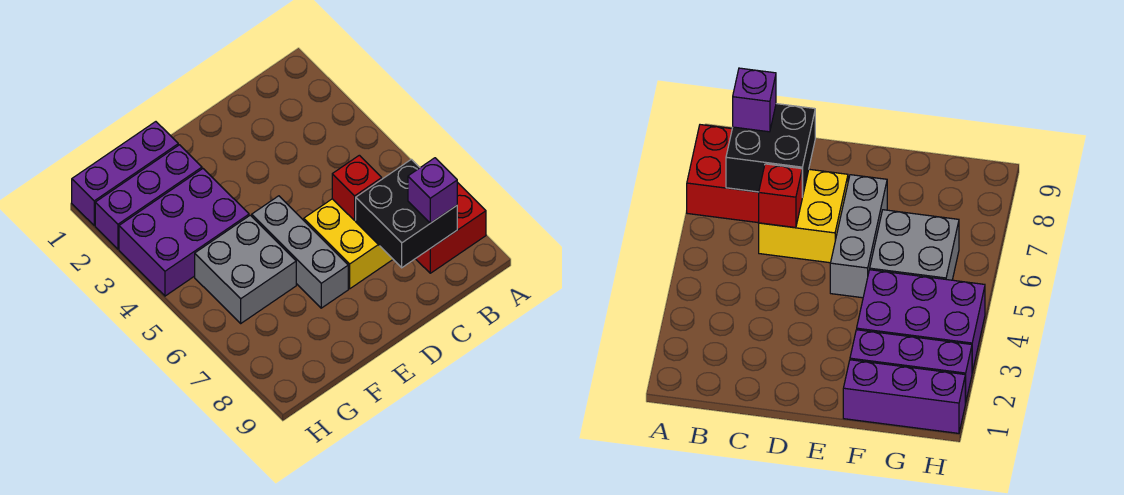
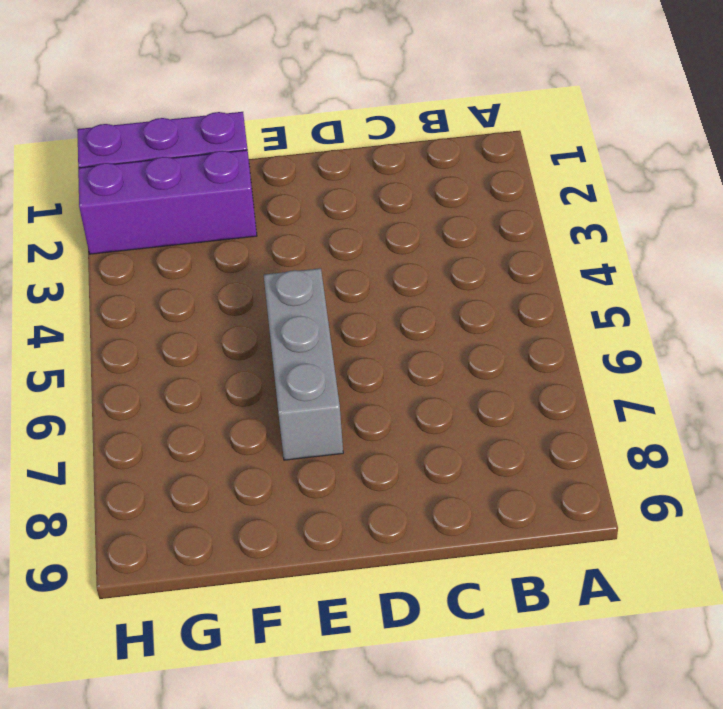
none -> red 2x2 brick [416,182,486,273]
none -> yellow 2x2 brick [304,199,393,289]

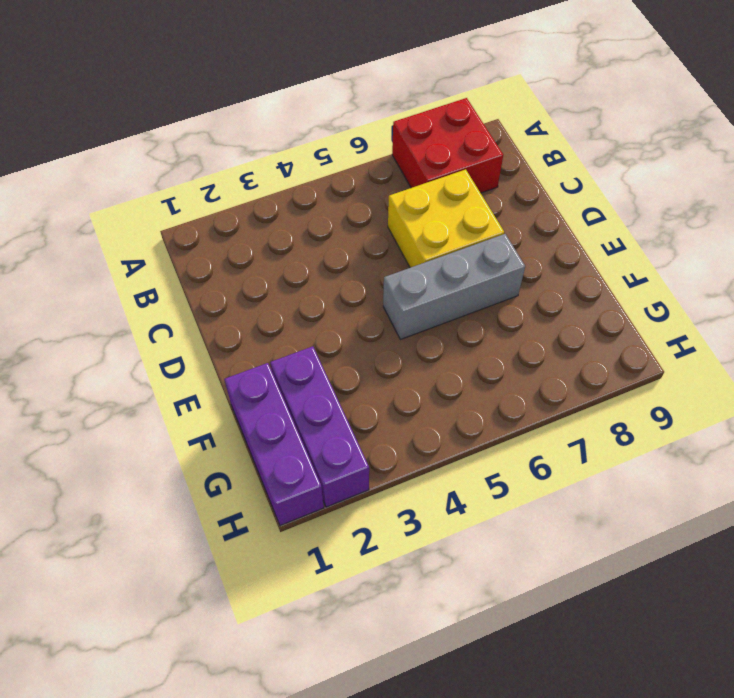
none -> purple 2x3 brick [119,169,249,296]
none -> grey 2x2 brick [195,215,296,323]

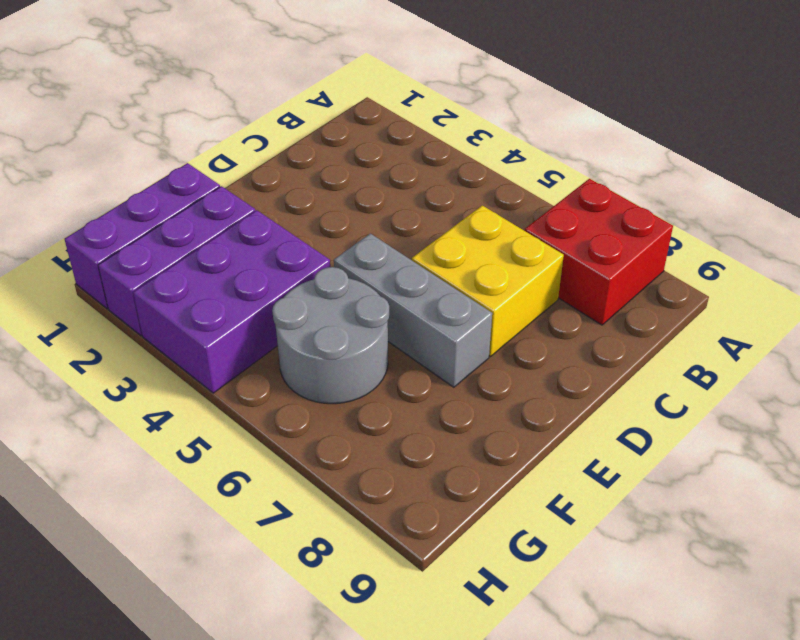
grey 2x2 round brick [272,267,389,404] -> grey 2x2 brick [195,215,296,323]
none -> black 2x2 brick [356,159,457,268]
none -> red 1x1 brick [332,155,382,220]

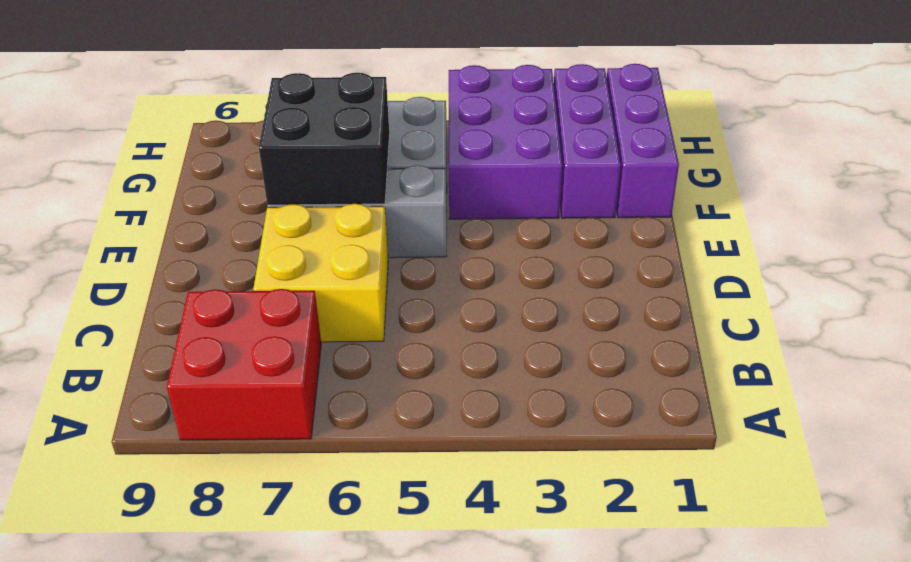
black 2x2 brick [259,73,389,205] -> black 2x2 brick moved to [356,159,457,268]
none -> red 1x1 brick [332,155,382,220]
none -> purple 1x1 brick [408,158,457,223]

